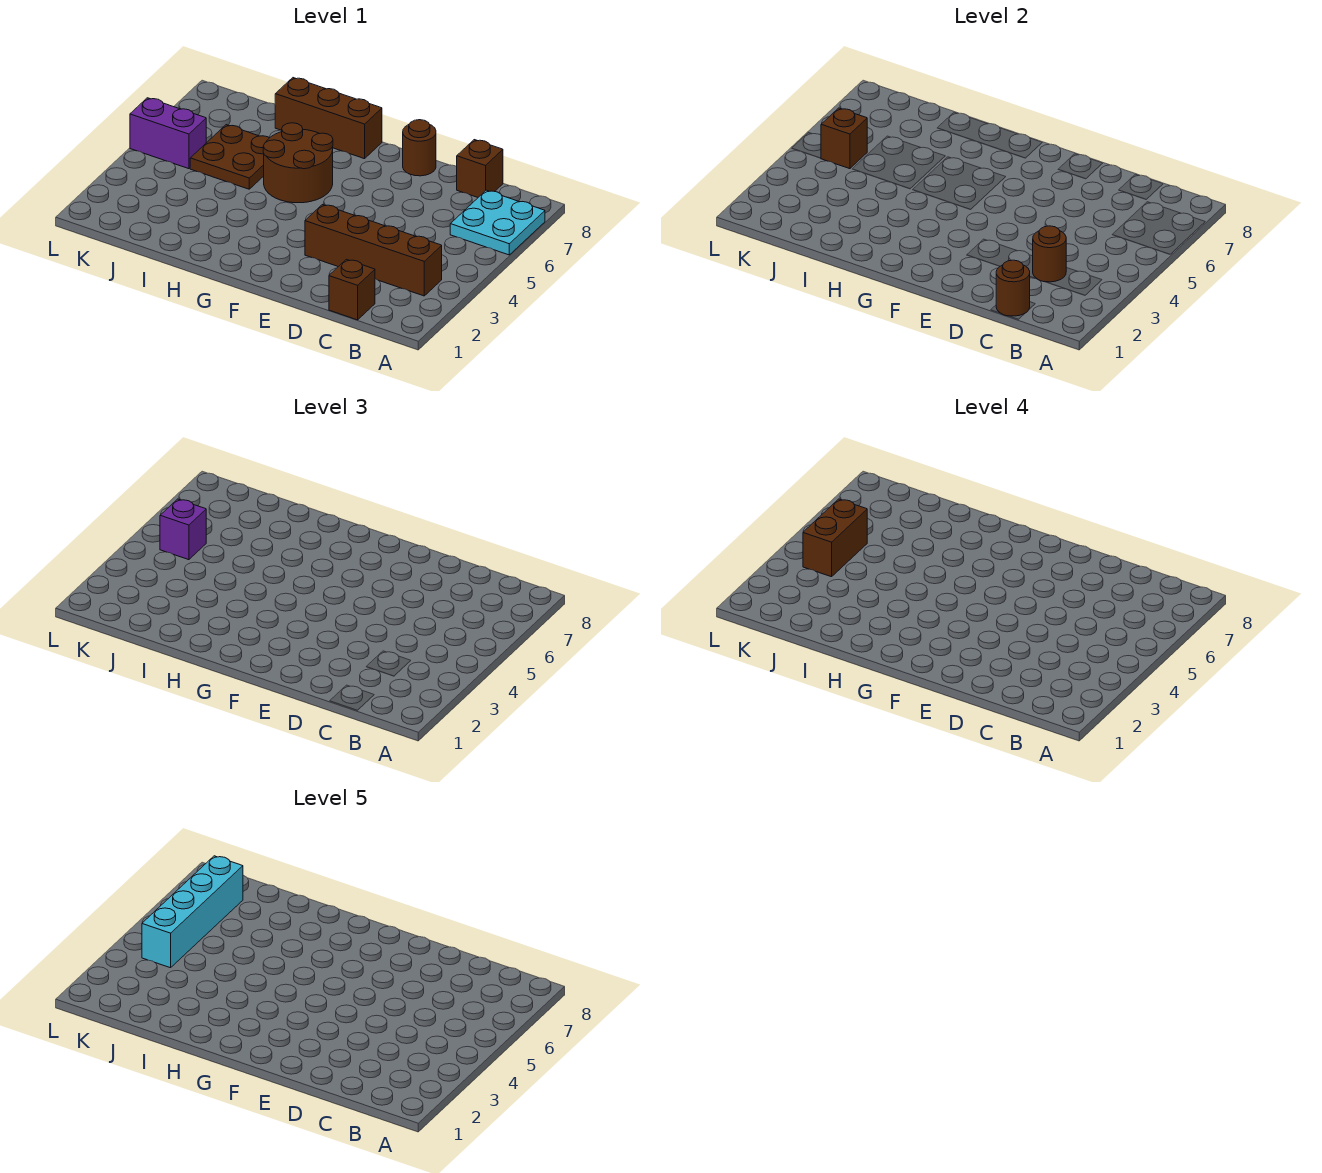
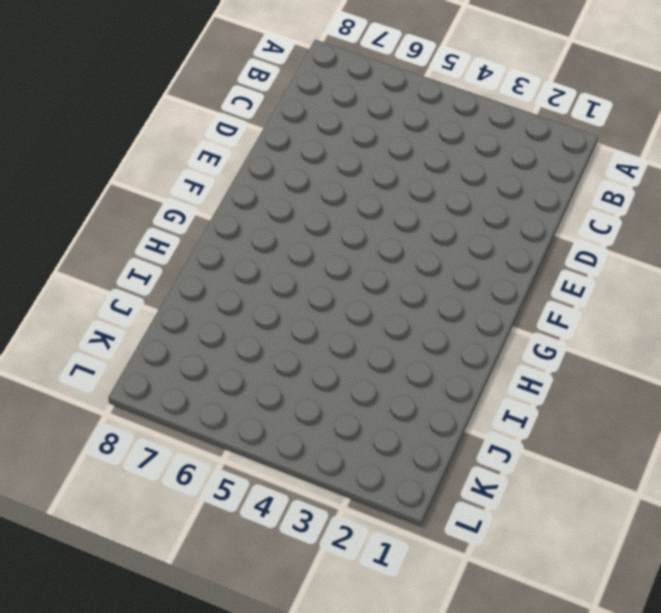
none -> cyan 2x2 plate [450,190,545,255]
none -> brown 1x4 brick [305,205,442,296]
none -> brown 1x1 brick [329,259,375,320]

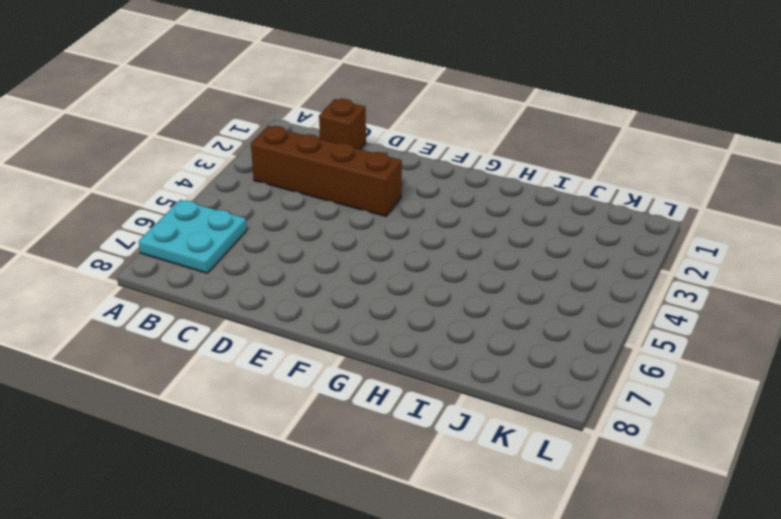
none -> brown 1x1 brick [457,140,503,197]
none -> brown 1x1 round brick [403,120,436,176]
none -> brown 2x2 round brick [263,123,333,203]

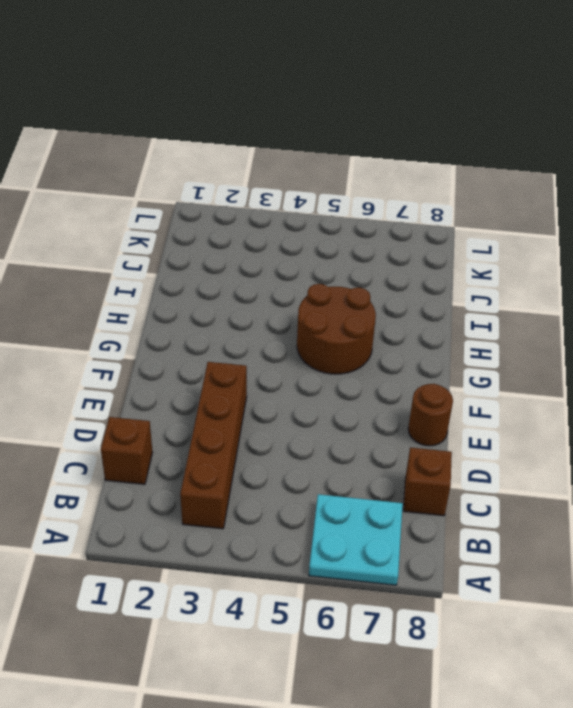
none -> brown 1x3 brick [275,78,382,159]
none -> brown 2x2 plate [190,125,269,189]
none -> purple 1x2 brick [130,98,206,169]

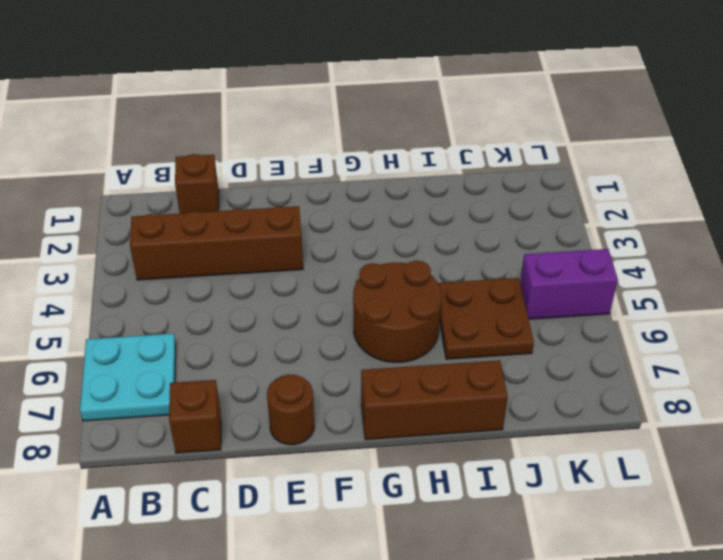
none -> brown 1x1 round brick [996,260,1030,316]
none -> brown 1x1 round brick [1033,226,1066,282]
none -> brown 1x1 brick [821,108,867,169]

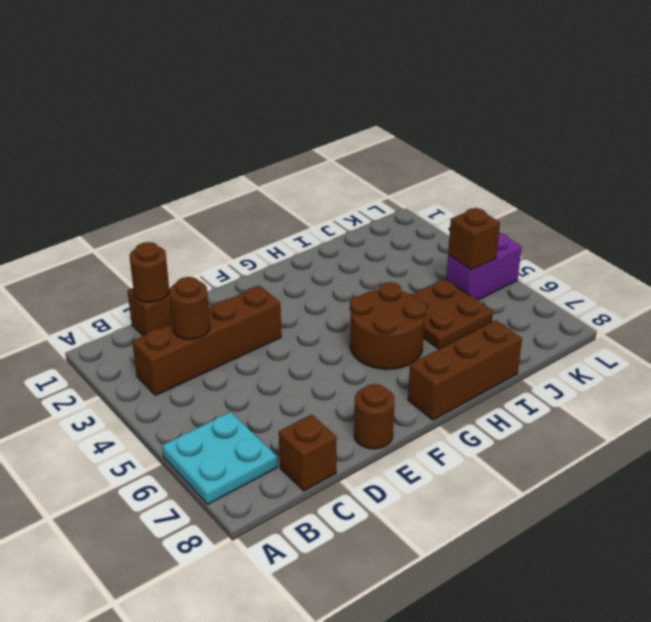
none -> purple 1x1 brick [160,499,206,560]
none -> brown 1x2 brick [803,499,867,577]
none -> cyan 1x4 brick [142,856,243,968]

